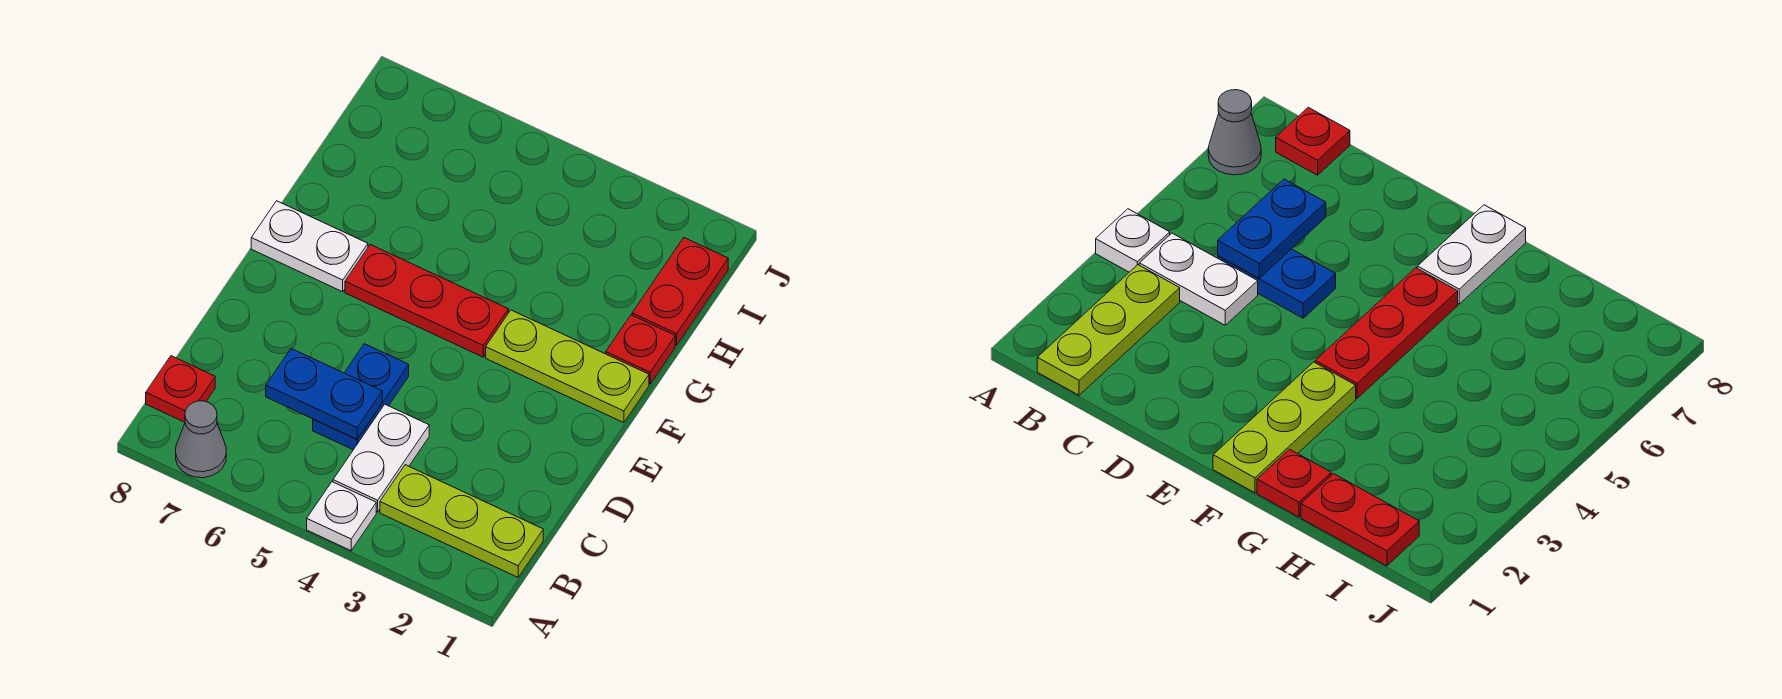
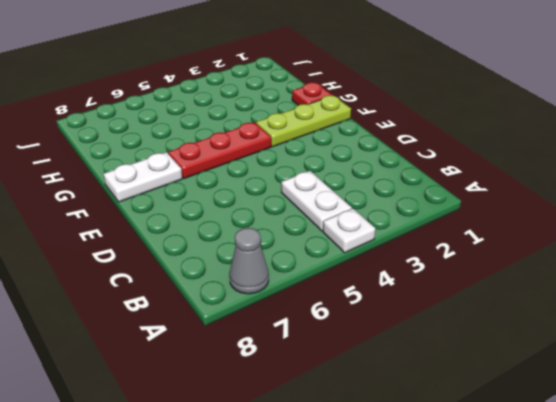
none -> lime 1x3 plate [380,465,543,577]
none -> red 1x1 plate [146,356,215,422]
none -> blue 1x2 plate [313,344,409,450]

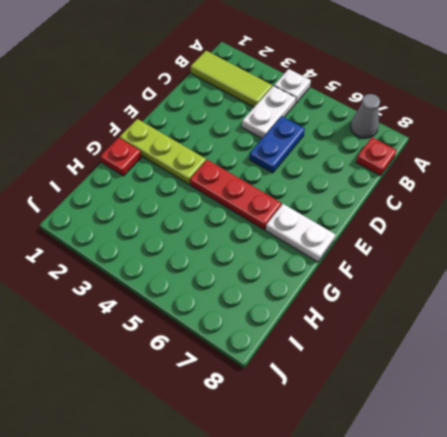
lime 1x3 tile [191,51,272,107] -> lime 1x3 plate [380,465,543,577]
none -> red 1x2 plate [632,238,728,345]
none -> blue 1x2 plate [266,349,382,439]

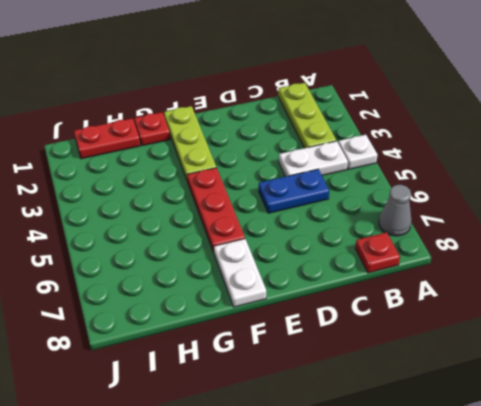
none -> blue 1x2 plate [266,349,382,439]

